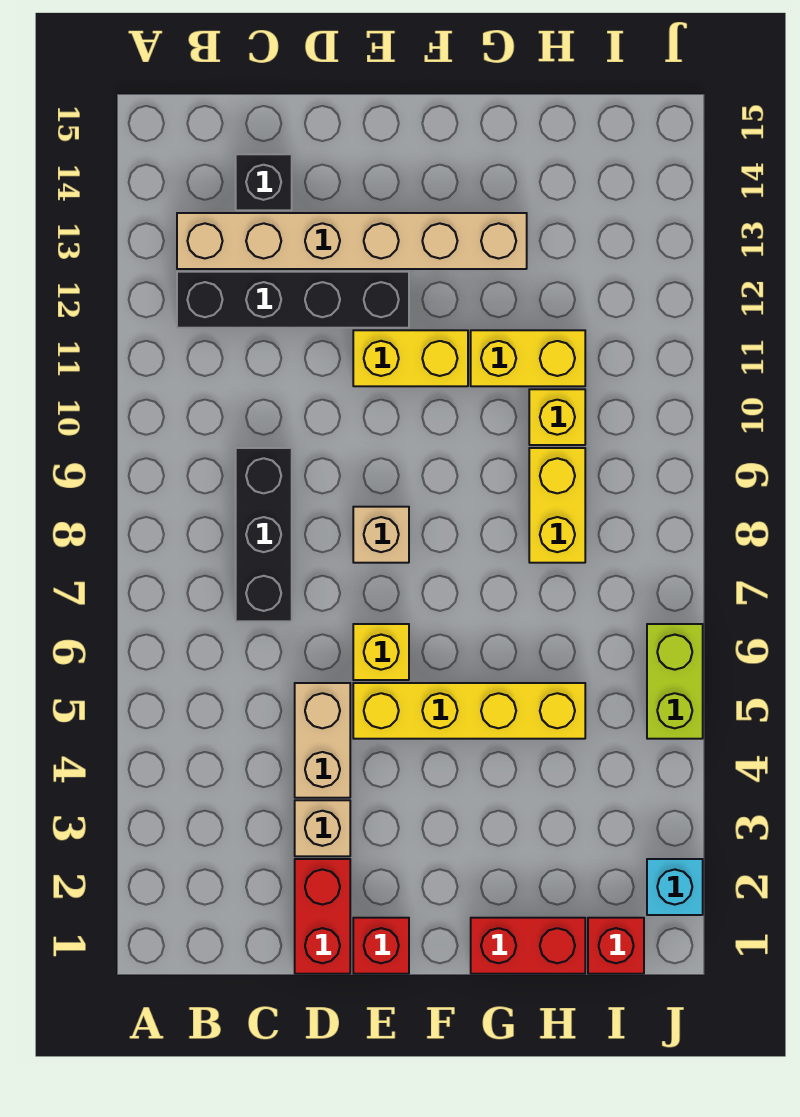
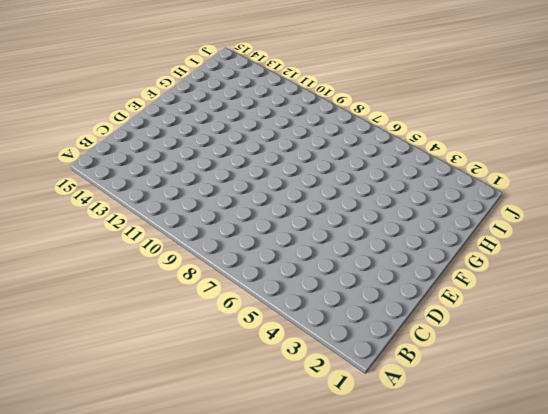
none -> black 1x4 brick [177,272,409,328]
none -> tan 1x6 brick [177,213,527,269]
none -> black 1x3 brick [236,448,292,621]

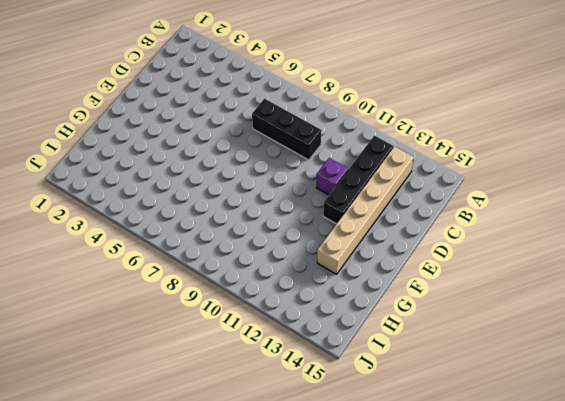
purple 1x1 brick [316,158,348,195] -> none
none -> black 1x1 brick [236,154,292,210]
none -> red 1x2 brick [295,859,350,974]
none -> tan 1x1 brick [295,800,350,856]

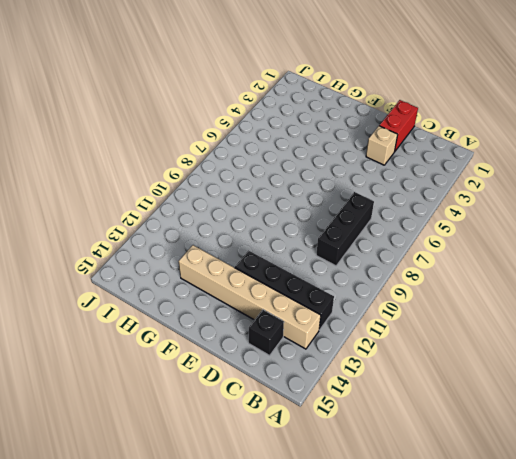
none -> tan 1x2 brick [295,683,350,798]
none -> red 1x1 brick [353,918,409,974]
none -> yellow 1x4 brick [353,683,585,739]

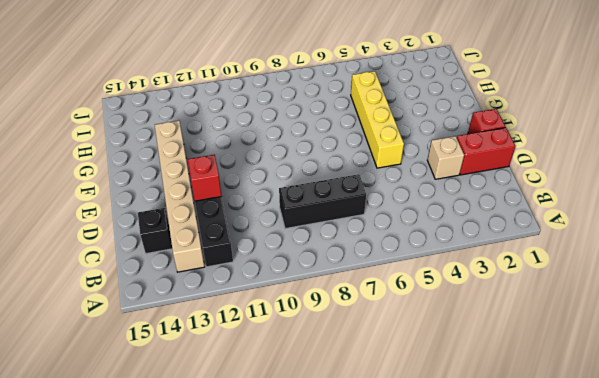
red 1x1 brick [188,155,222,201] -> red 1x1 brick moved to [588,918,644,974]
none -> tan 1x2 brick [295,683,350,798]
none -> yellow 1x1 brick [353,624,409,680]
none -> tan 1x1 brick [353,507,409,563]

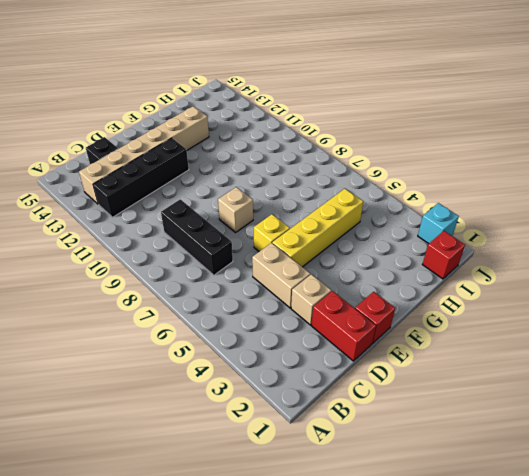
none -> yellow 1x2 brick [353,330,468,386]
none -> red 1x2 brick [471,918,585,974]
none -> yellow 1x2 brick [471,330,585,386]

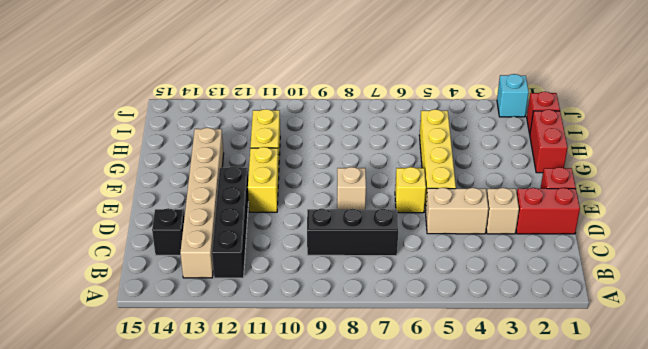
none -> yellow 1x2 brick [529,448,585,563]
none -> yellow 1x1 brick [529,389,585,445]
none -> lime 1x2 brick [647,624,703,739]

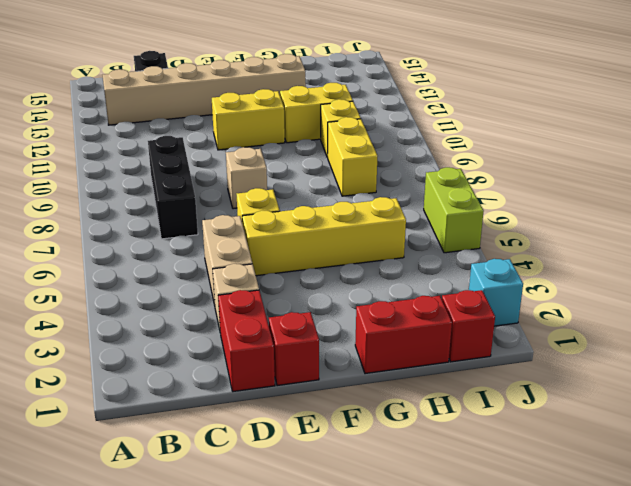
none -> black 1x4 brick [177,272,409,328]

